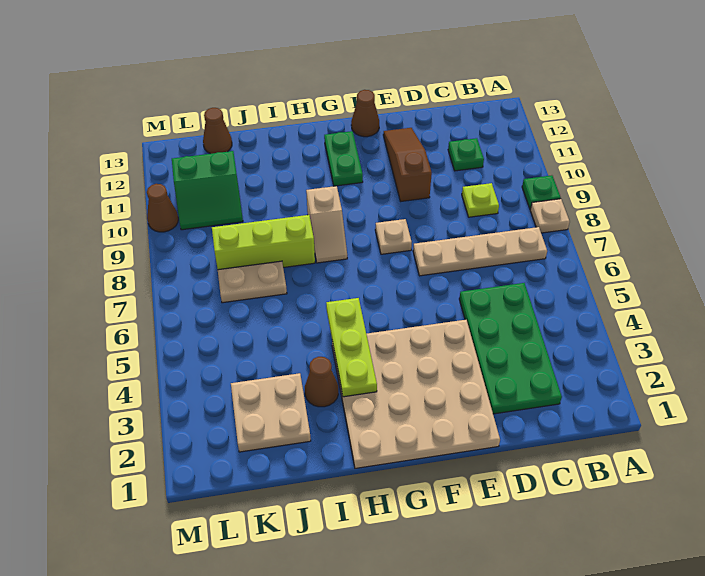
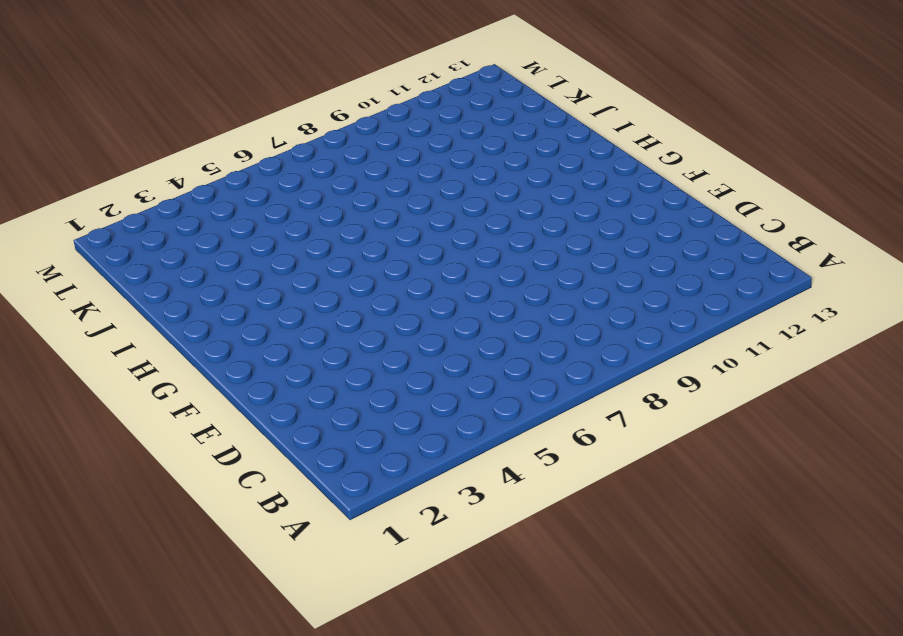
none -> tan 1x1 plate [530,199,570,233]
none -> green 1x1 plate [522,175,561,209]
none -> tan 1x4 plate [413,227,547,276]

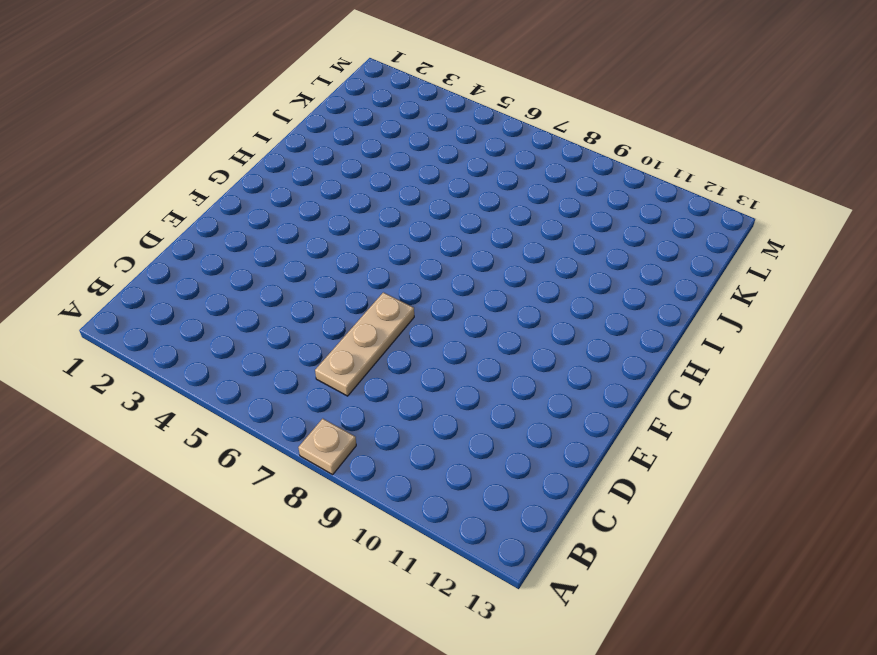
tan 1x3 plate [315,292,414,396] -> tan 1x4 plate [413,227,547,276]
none -> green 1x1 plate [522,175,561,209]
none -> green 2x4 plate [459,283,562,414]
none -> lime 1x1 plate [462,183,499,217]

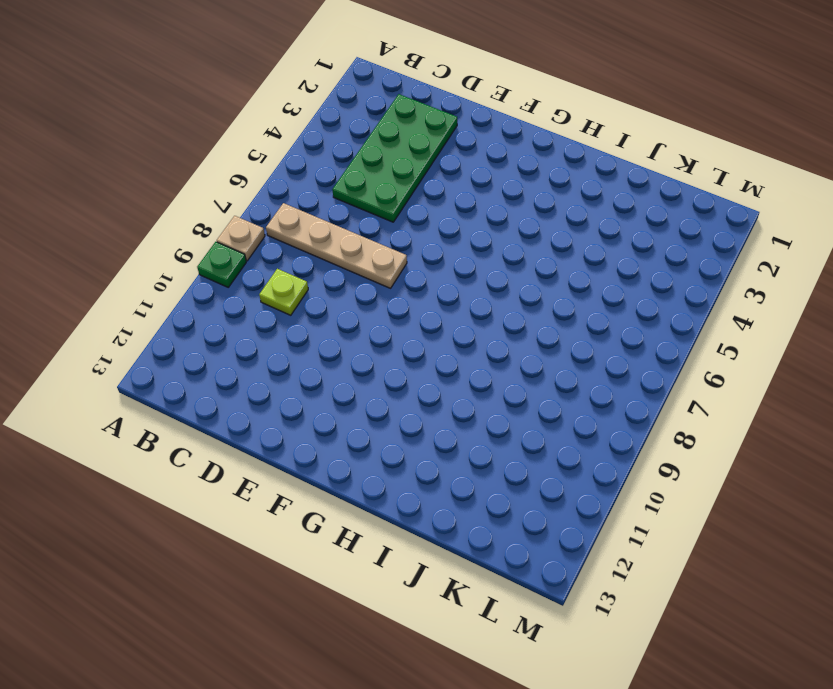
none -> green 1x1 plate [448,138,484,171]
none -> tan 4x4 plate [332,320,500,468]
none -> brown 1x3 slope [383,128,432,201]

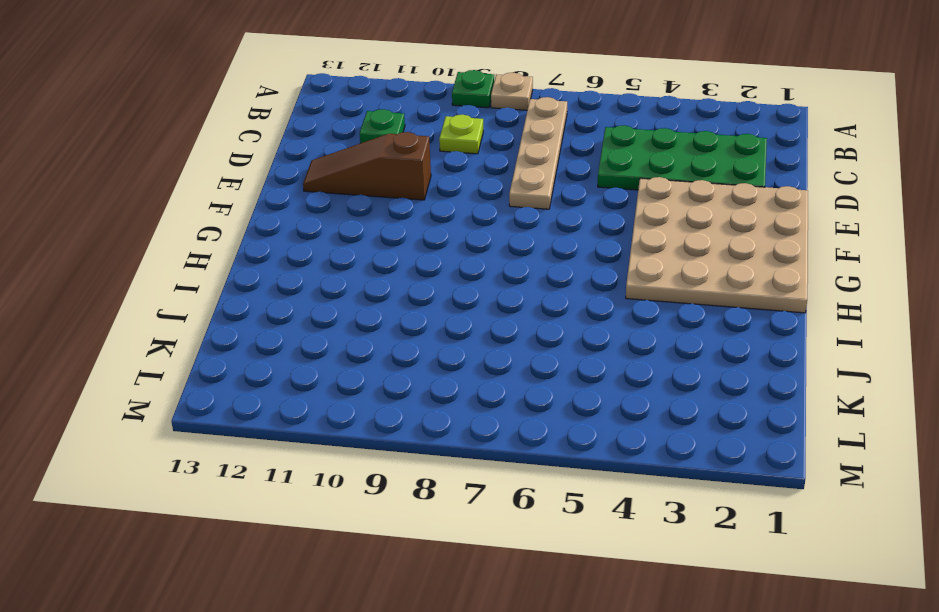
none -> tan 1x1 plate [375,219,412,254]
none -> brown 1x1 cone [351,90,379,137]
none -> green 1x2 plate [324,131,363,186]

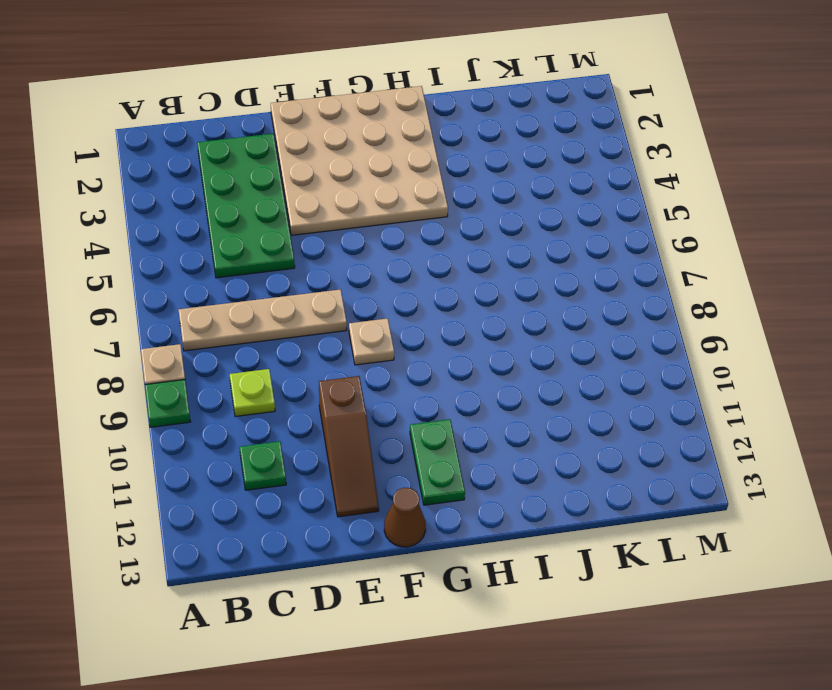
none -> tan 1x2 slope [306,186,347,263]
none -> brown 1x1 cone [305,357,338,407]
none -> lime 1x3 brick [212,215,315,270]

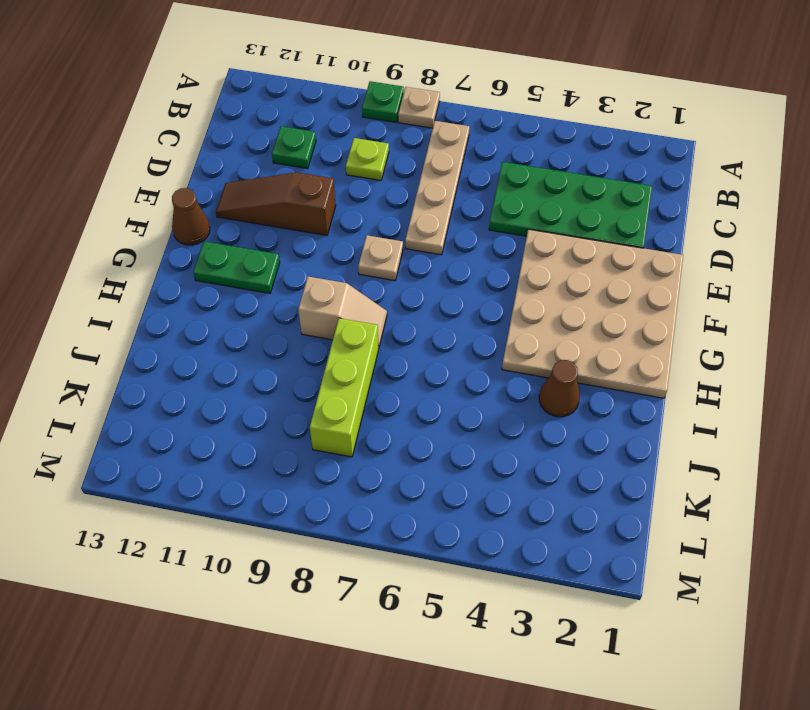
none -> tan 2x2 plate [231,373,311,452]
none -> tan 1x2 plate [218,261,287,303]
none -> green 2x2 slope [172,151,243,230]

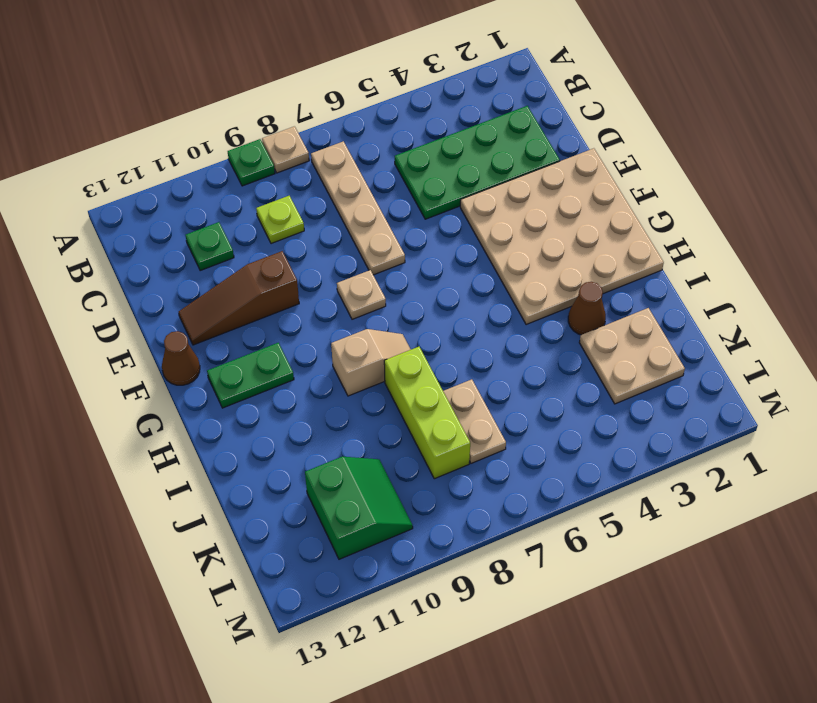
none -> brown 1x1 cone [203,108,232,154]
none -> brown 1x1 cone [147,184,178,232]
none -> lime 1x3 plate [326,298,377,397]

